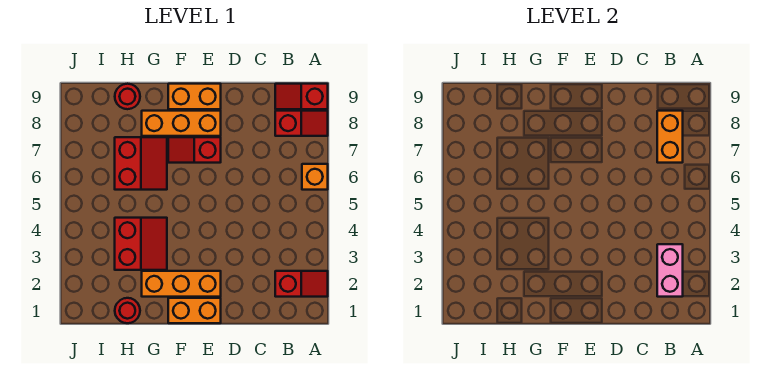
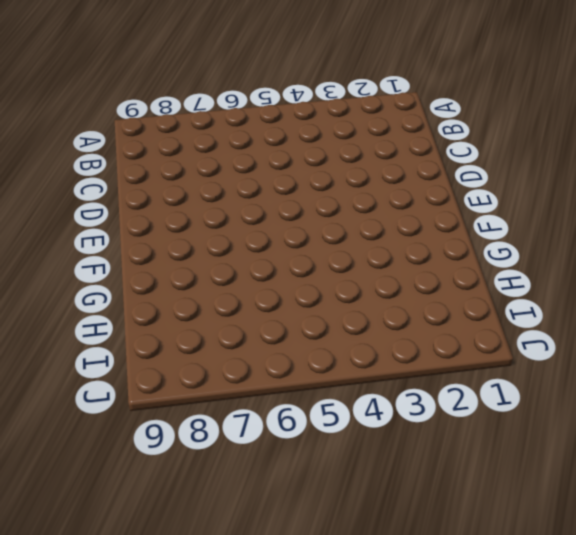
none -> red 1x2 slope [275,271,328,297]
none -> orange 1x1 brick [302,164,328,190]
none -> red 1x2 slope [275,111,328,136]

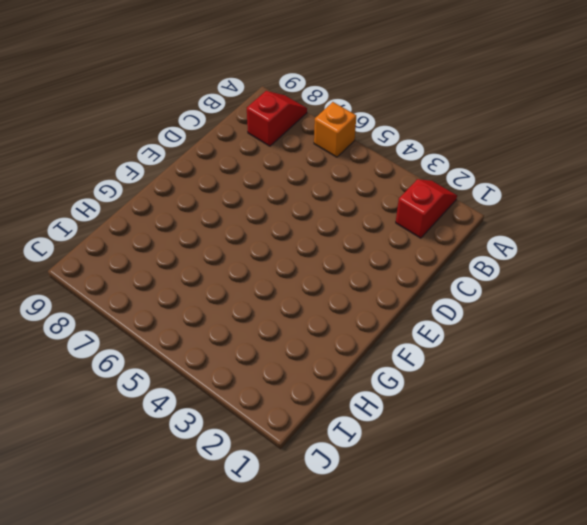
none -> red 1x2 slope [275,84,328,109]
none -> orange 1x2 brick [168,298,221,323]
none -> orange 1x3 brick [142,271,221,297]

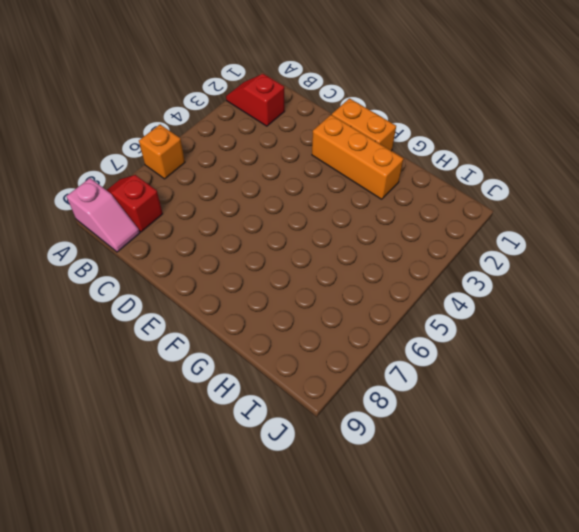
pink 1x2 slope [66,178,140,252] -> red 1x2 slope [275,84,328,109]
none -> red 1x2 slope [168,137,221,163]
none -> orange 1x3 brick [142,111,221,136]
none -> orange 1x2 brick [168,84,221,109]

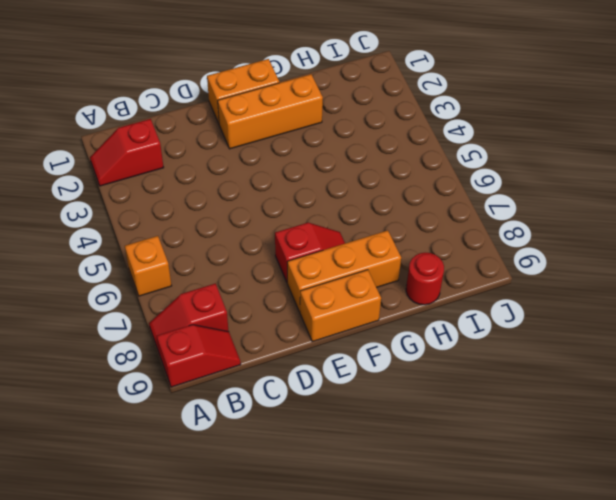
none -> red 2x2 slope [115,218,167,270]
none -> red 2x2 slope [115,137,167,190]
none -> red 1x1 round brick [115,298,140,323]

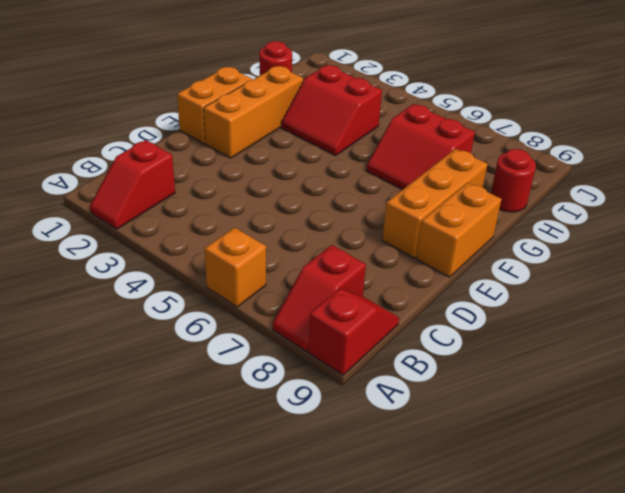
none -> red 1x2 slope [168,137,221,163]
none -> pink 1x2 brick [657,244,683,297]
none -> orange 1x2 brick [657,111,683,163]

